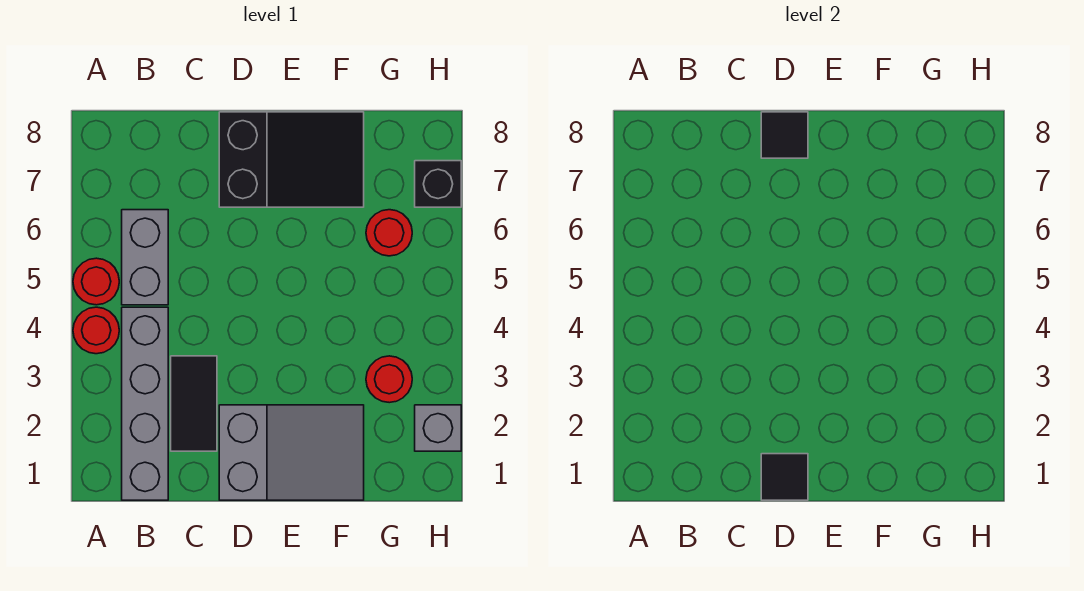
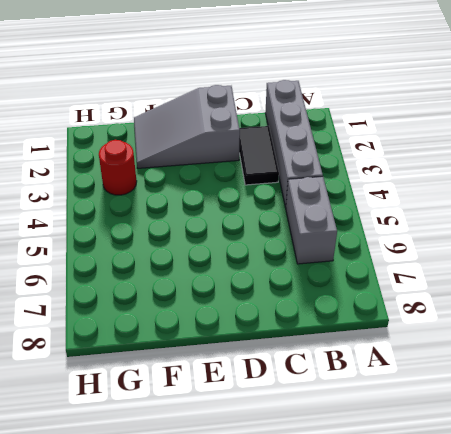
none -> red 1x1 round brick [73,307,119,354]
none -> red 1x1 round brick [73,258,119,305]
none -> black 2x3 slope [219,112,364,207]

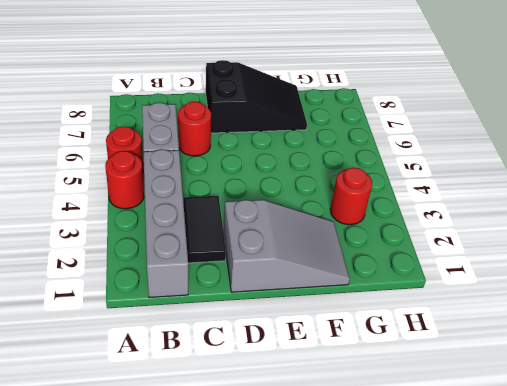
red 1x1 round brick [178,102,211,156] -> red 1x1 round brick moved to [366,210,412,256]
none -> grey 1x1 brick [415,405,461,451]
none -> black 1x1 brick [415,161,461,207]
none -> black 1x1 tile [761,454,808,500]

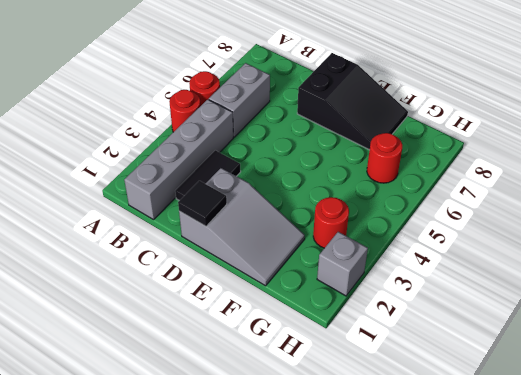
none -> black 1x1 brick [415,161,461,207]
none -> black 1x1 tile [761,112,808,158]

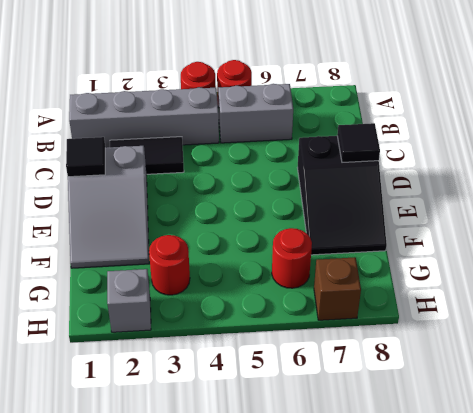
brown 1x1 brick [314,257,361,320] -> black 1x1 brick [415,161,461,207]

